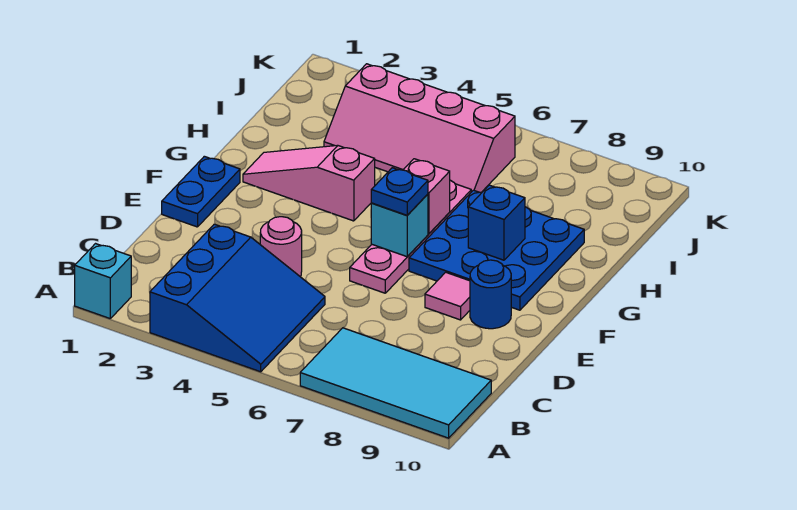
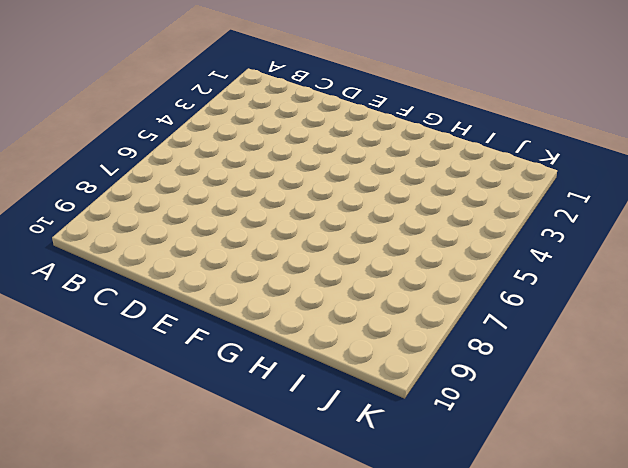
none -> cyan 1x1 brick [75,244,131,318]
none -> blue 3x3 slope [150,224,325,372]
none -> cyan 2x4 tile [300,328,491,438]

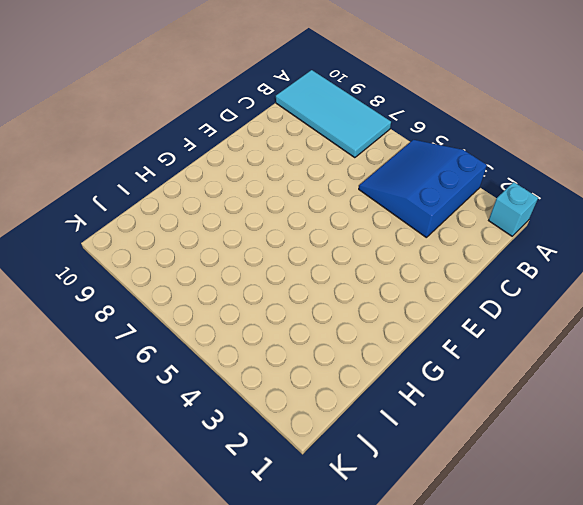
none -> pink 1x1 round brick [260,217,302,276]
none -> blue 1x2 plate [162,156,240,227]
none -> pink 1x4 plate [350,180,471,293]

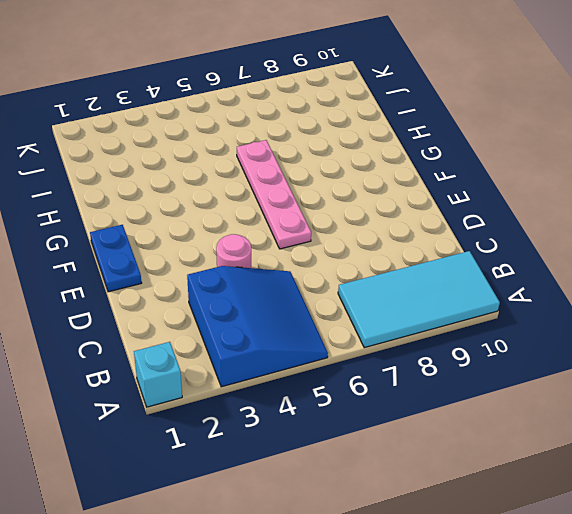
none -> pink 1x1 tile [425,272,470,320]
none -> blue 1x1 round brick [470,260,511,329]
none -> blue 3x3 plate [409,190,584,310]

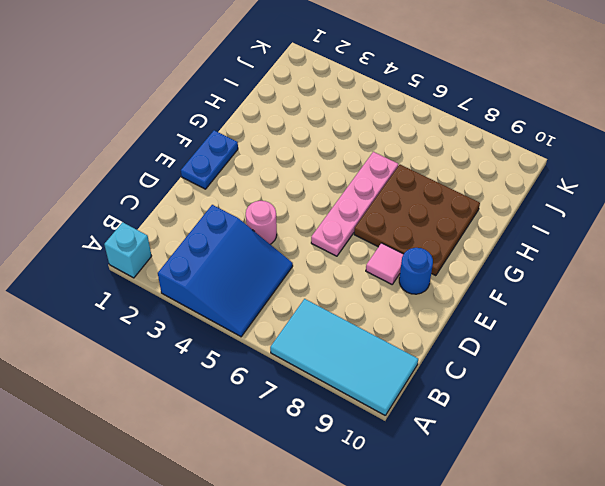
brown 3x3 plate [354,165,480,276] -> blue 3x3 plate [409,190,584,310]
none -> pink 1x3 slope [243,145,375,221]
none -> pink 2x4 slope [324,64,515,192]
none -> cyan 1x1 brick [371,194,428,257]

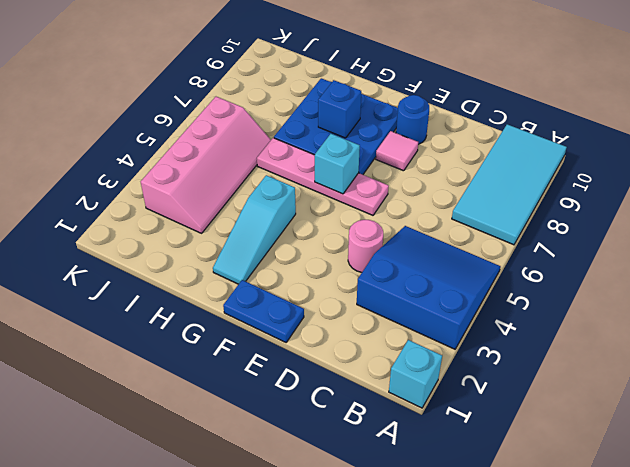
cyan 1x3 slope [213,175,296,284] -> pink 1x3 slope [243,145,375,221]
none -> pink 1x1 brick [404,159,450,234]
none -> blue 1x1 plate [371,168,428,215]

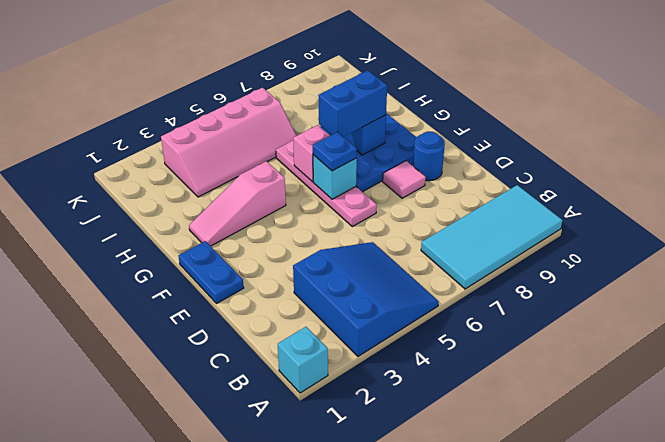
blue 1x2 brick [318,70,387,137] -> none
none -> pink 1x1 round brick [260,217,302,276]

